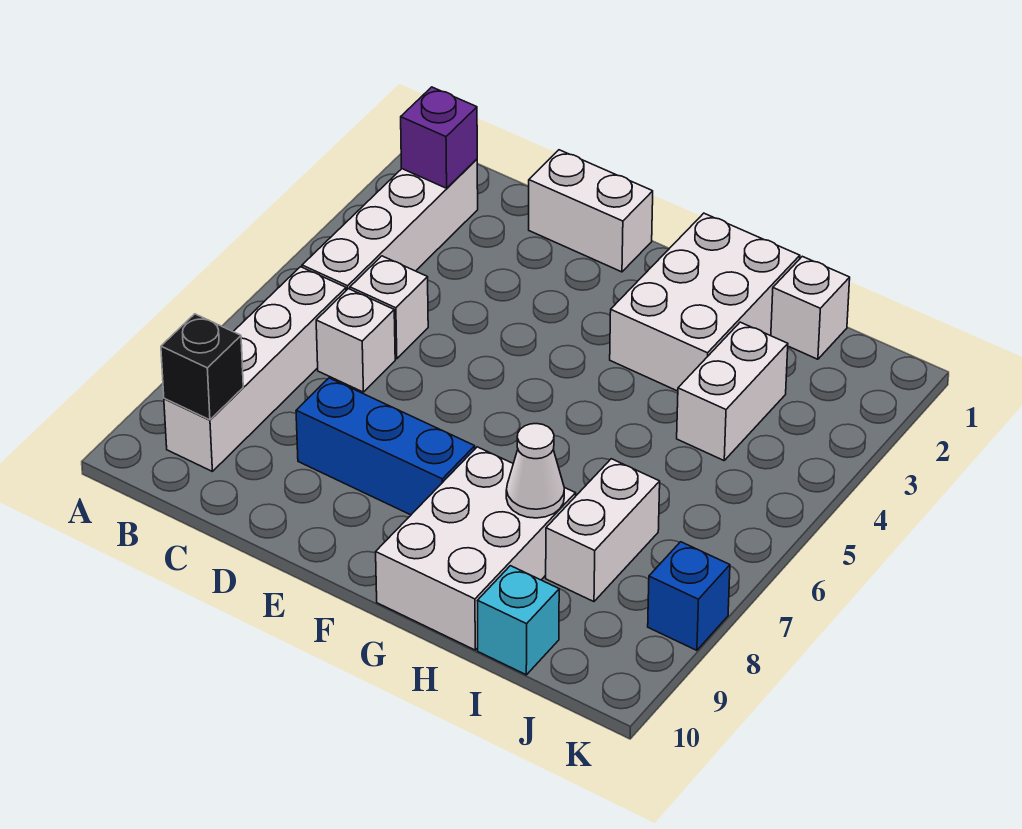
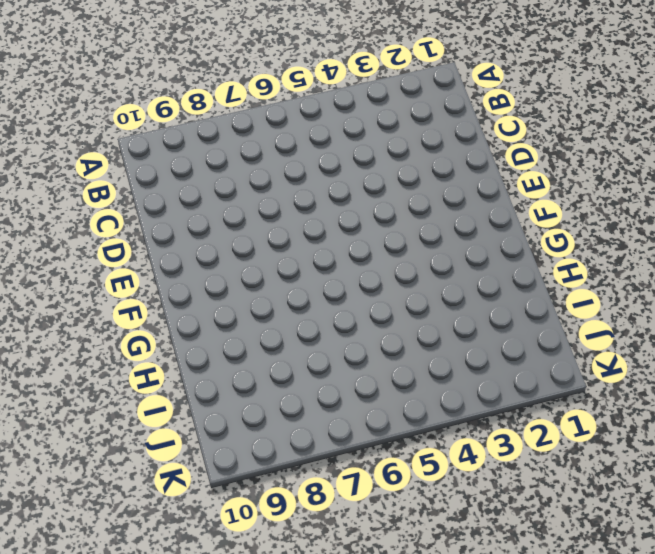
none -> white 1x4 brick [302,159,478,290]
none -> white 1x4 brick [164,267,346,471]
none -> white 1x1 brick [350,256,428,359]

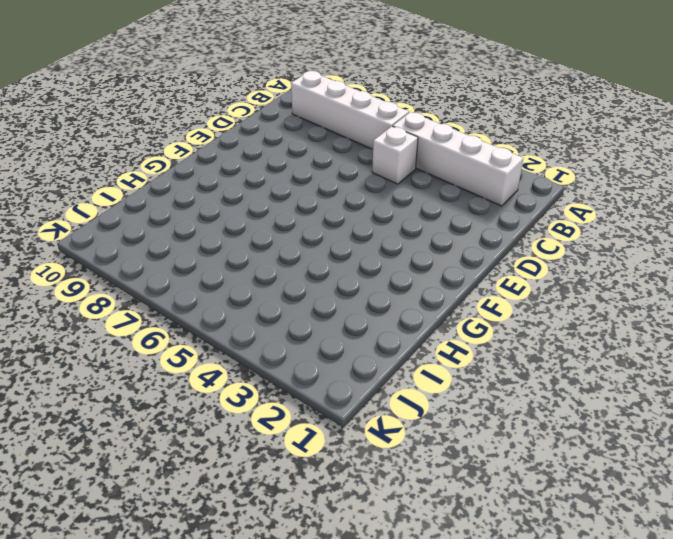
none -> white 1x1 brick [316,289,395,392]
none -> white 1x2 brick [529,150,653,272]
none -> blue 1x3 brick [296,378,475,515]

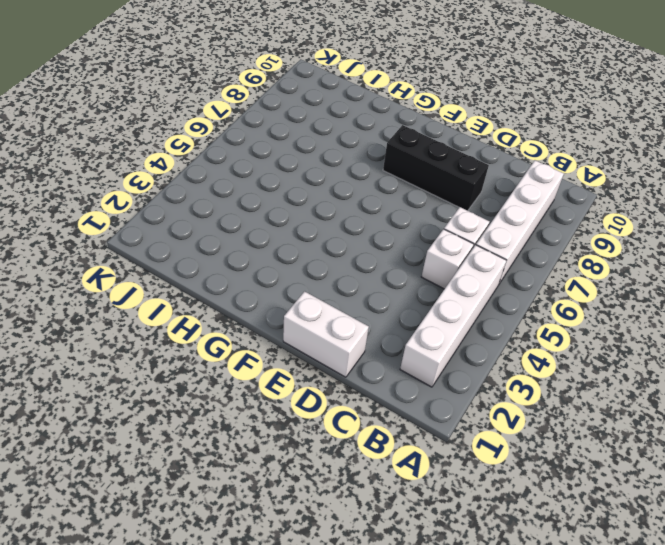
black 1x3 brick [383,125,489,211] -> blue 1x3 brick [296,378,475,515]
none -> white 2x3 brick [610,213,800,391]
none -> white 2x3 brick [376,447,576,650]
none -> white 1x1 brick [771,256,850,359]

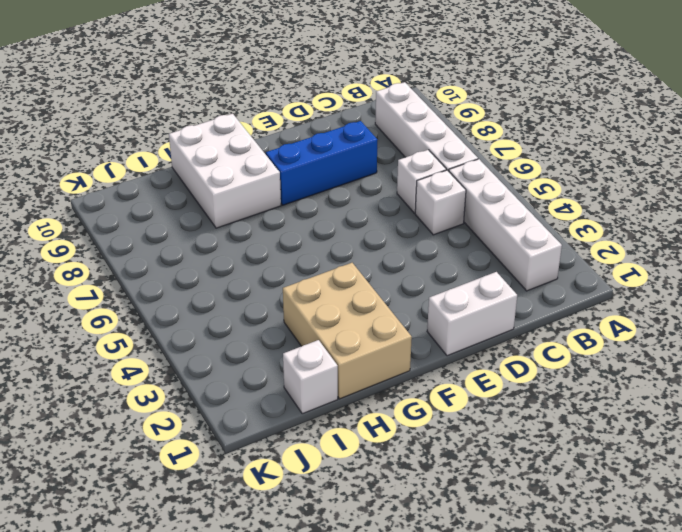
tan 2x3 brick [283,263,412,399] -> white 2x3 brick [610,213,800,391]
none -> white 1x2 brick [677,322,788,460]
none -> white 1x2 brick [546,459,660,602]
none -> cyan 1x1 brick [477,566,559,675]

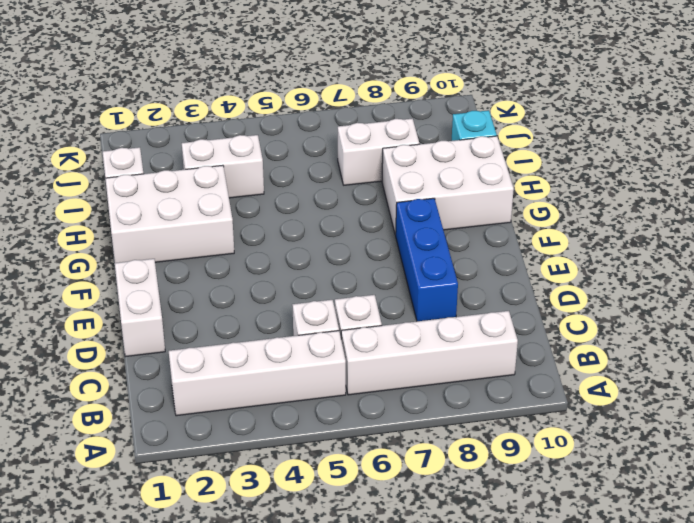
none -> blue 1x1 brick [648,542,730,650]
none -> purple 1x1 brick [401,87,477,188]
none -> black 1x1 brick [161,314,243,420]

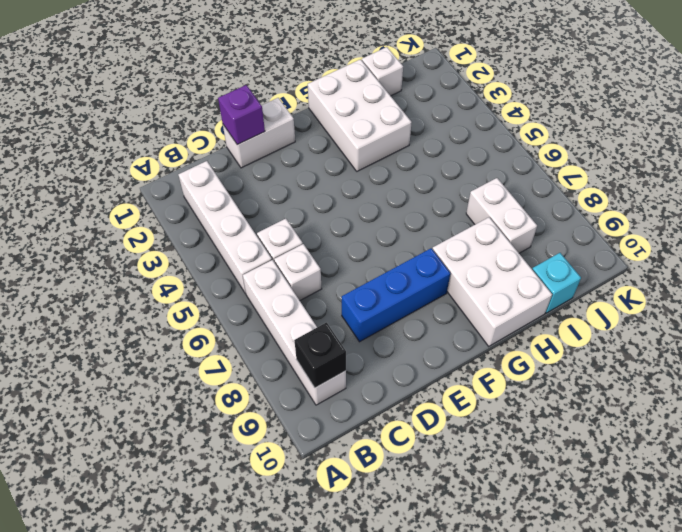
purple 1x1 brick [218,85,265,145] -> purple 1x1 brick moved to [401,87,477,188]
none -> white 1x2 brick [677,322,788,460]
none -> blue 1x1 brick [648,542,730,650]
none -> white 1x1 cone [506,424,564,518]

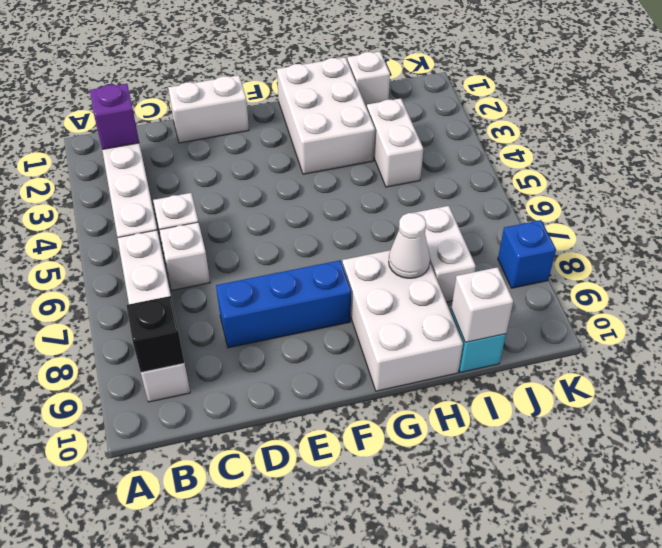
white 1x1 brick [451,267,513,342] -> none

